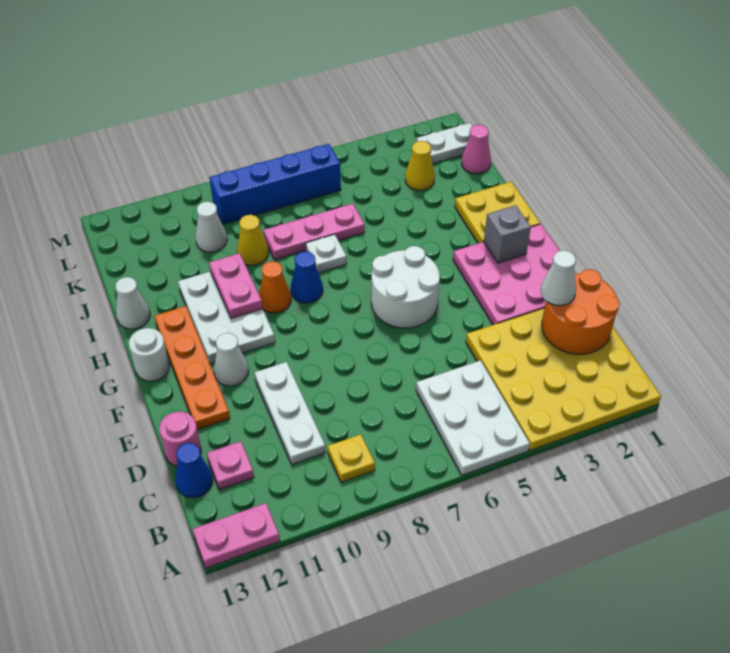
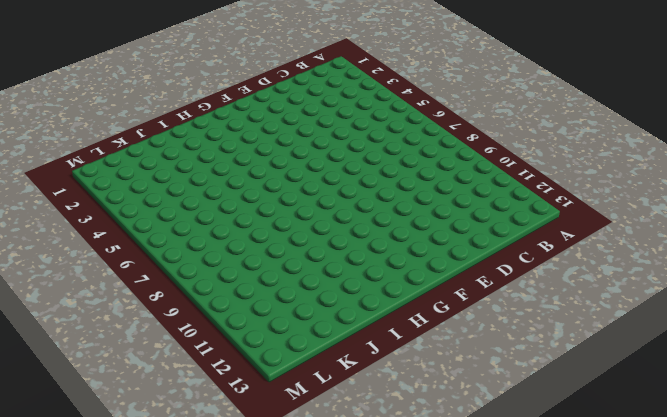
none -> yellow 4x4 plate [466,308,661,451]
none -> white 2x3 plate [416,360,530,475]
none -> pink 1x2 plate [192,503,280,568]
none -> yellow 1x1 plate [328,434,375,482]

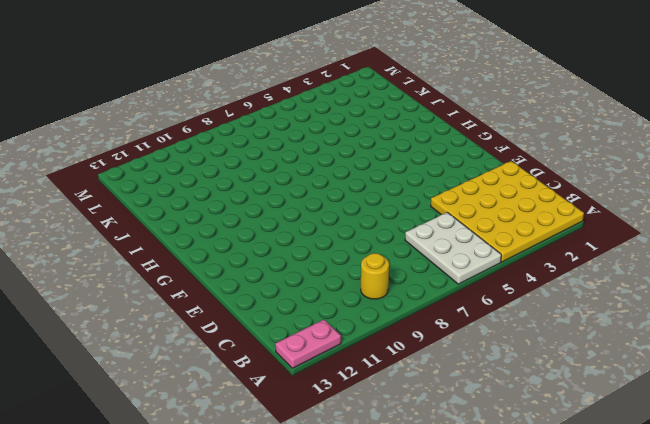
yellow 1x1 round brick [361,253,389,299] -> yellow 1x1 plate [328,434,375,482]
none -> white 1x3 plate [254,362,326,464]
none -> pink 1x1 plate [207,441,254,490]
none -> blue 1x1 cone [175,443,213,498]
none -> pink 1x1 round brick [159,411,201,466]

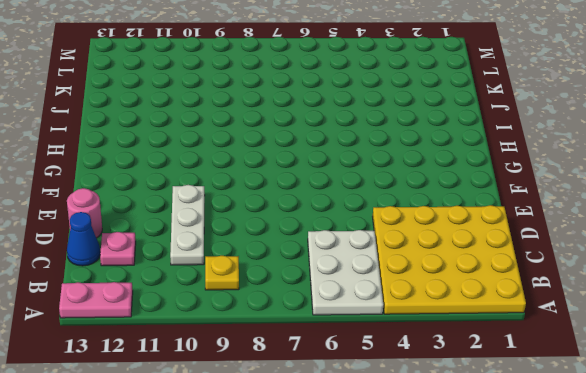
none -> pink 3x3 plate [453,224,576,325]
none -> orange 1x4 plate [154,306,230,430]
none -> white 2x2 round brick [371,246,440,328]
none -> white 1x1 cone [214,333,249,386]

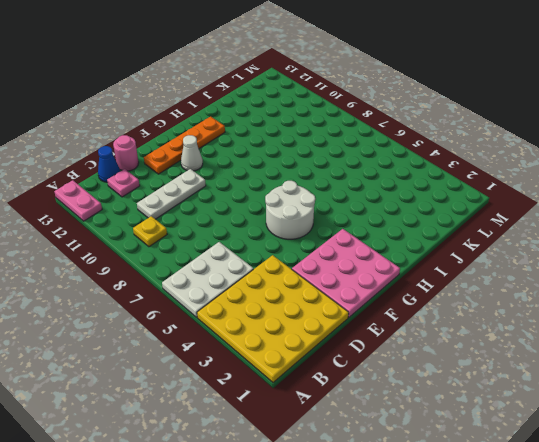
none -> white 2x3 plate [178,271,275,363]
none -> white 1x1 round brick [129,328,170,381]
none -> yellow 2x2 plate [455,182,540,243]
none -> blue 1x1 cone [291,251,323,303]

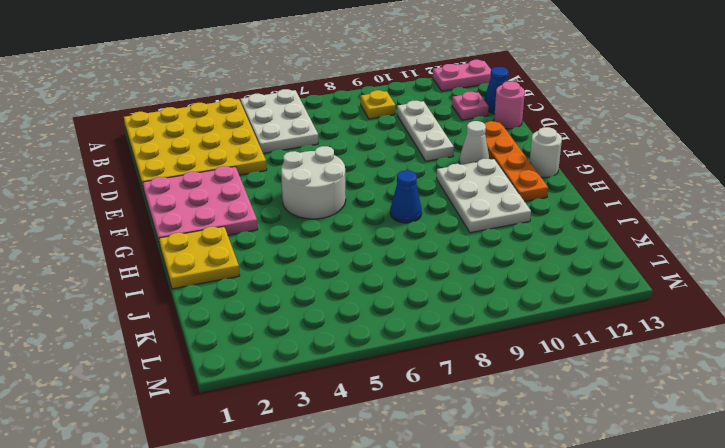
none -> orange 1x1 cone [259,261,291,313]
none -> white 1x1 plate [306,234,347,273]
none -> white 1x1 cone [116,277,150,329]
none -> pink 1x3 plate [263,204,365,260]

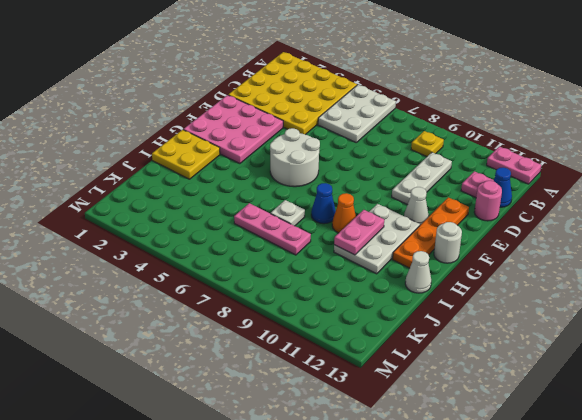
none -> yellow 1x1 cone [237,215,269,266]
none -> pink 1x1 cone [461,125,491,174]
none -> yellow 1x1 cone [405,141,435,190]
none -> white 1x1 cone [195,202,227,252]

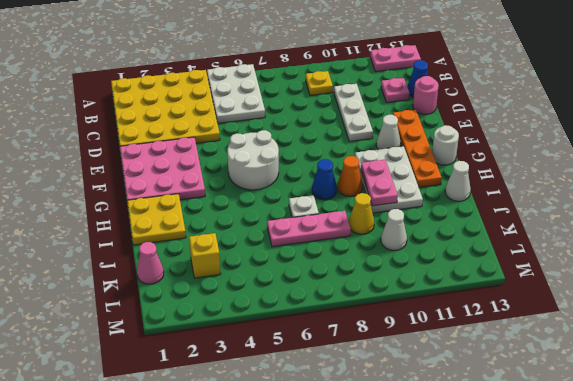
yellow 1x1 brick [189,233,221,278] -> yellow 1x1 cone [405,141,435,190]
none -> white 1x2 plate [416,123,473,164]
none -> blue 1x4 brick [209,144,341,224]
none -> orange 2x2 round brick [542,269,620,354]
none -> grey 1x1 brick [484,205,531,263]

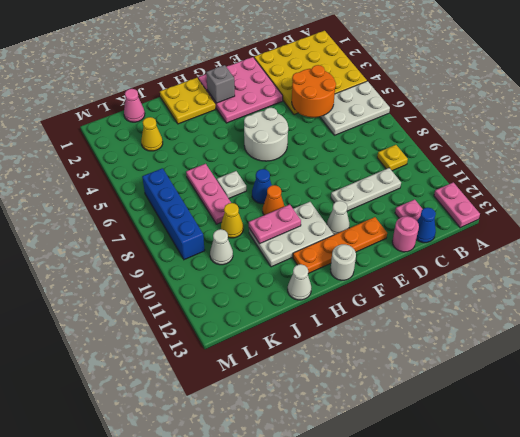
orange 2x2 round brick [292,65,336,117] -> orange 2x2 round brick moved to [542,269,620,354]
none -> white 1x2 plate [416,123,473,164]
none -> white 1x1 cone [541,250,576,306]

